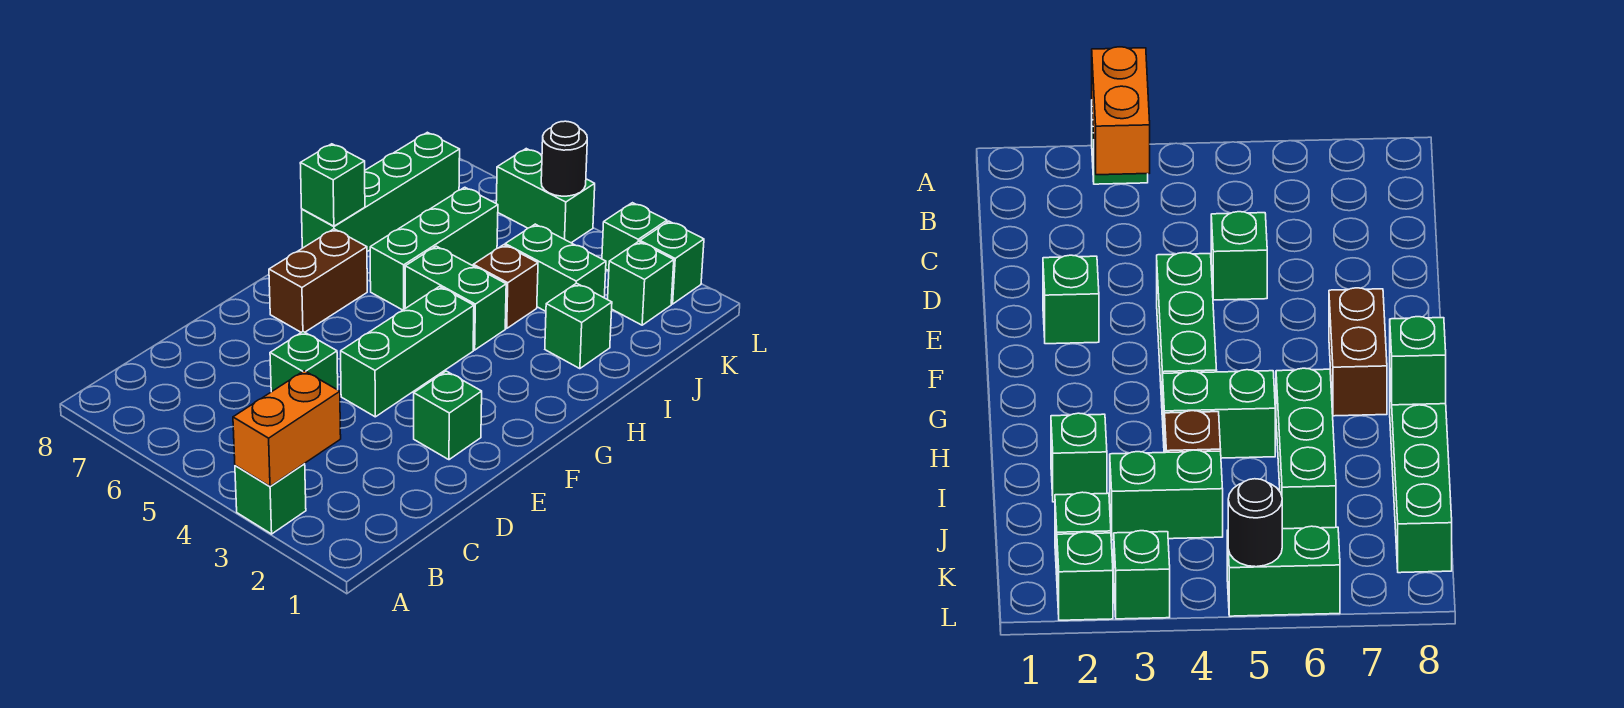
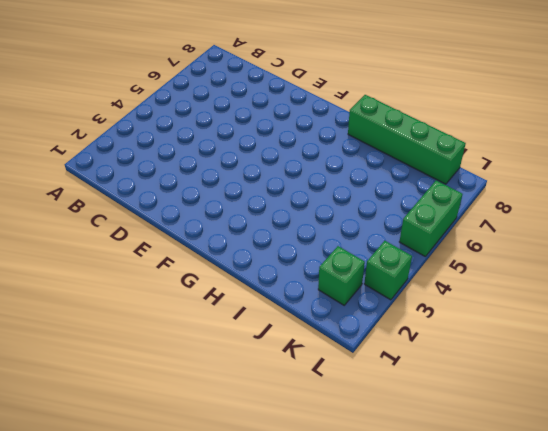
none -> green 1x1 brick [235,464,306,534]
none -> green 1x1 brick [270,332,338,392]
none -> green 1x1 brick [414,371,482,460]

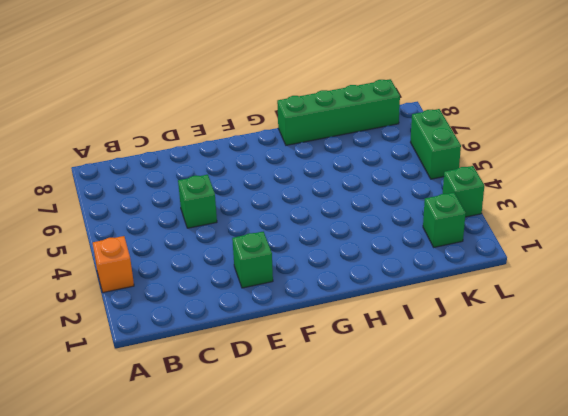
orange 1x1 brick [93,236,134,293] -> green 1x1 brick [235,464,306,534]
none -> green 1x3 brick [341,287,474,417]
none -> brown 1x2 brick [269,229,367,332]
none -> green 1x2 brick [405,246,506,350]

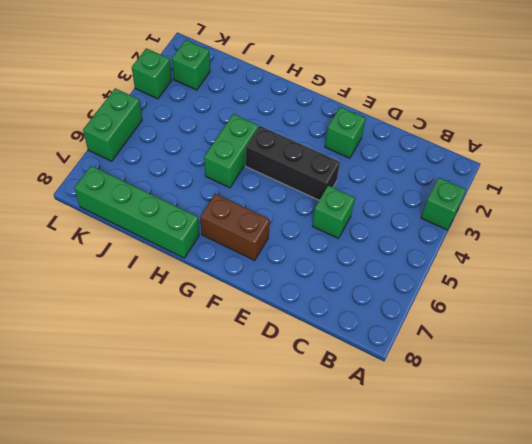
black 1x3 brick [246,126,340,200] -> green 1x3 brick [341,287,474,417]
none -> green 1x3 brick [370,187,498,310]
none -> green 1x1 brick [545,283,612,369]
none -> brown 1x1 brick [473,245,538,328]

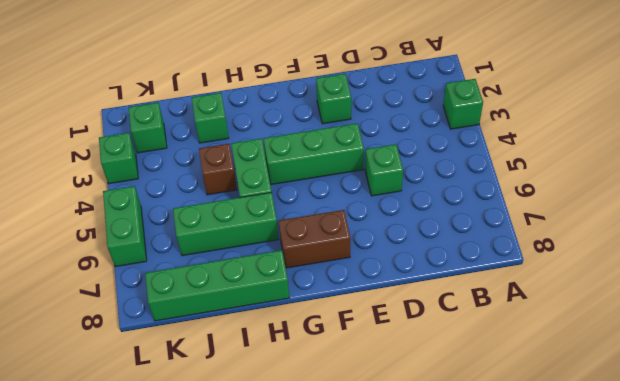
none -> green 1x2 brick [505,224,606,311]
none -> green 1x1 brick [640,221,704,304]
none -> orange 1x2 brick [233,371,341,486]

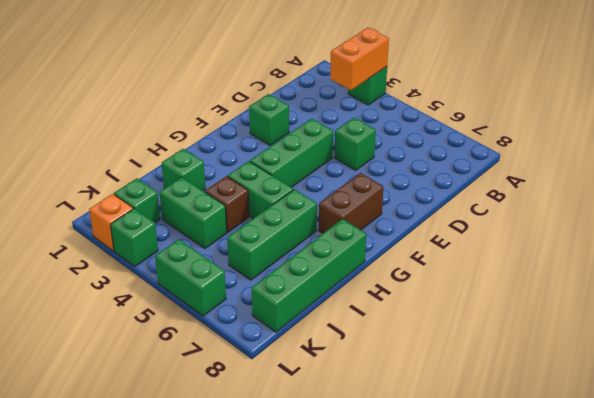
orange 1x1 brick [89,194,133,251] -> green 1x1 brick [640,221,704,304]
none -> green 1x1 brick [300,144,365,226]
none -> black 1x1 round brick [541,121,587,196]

